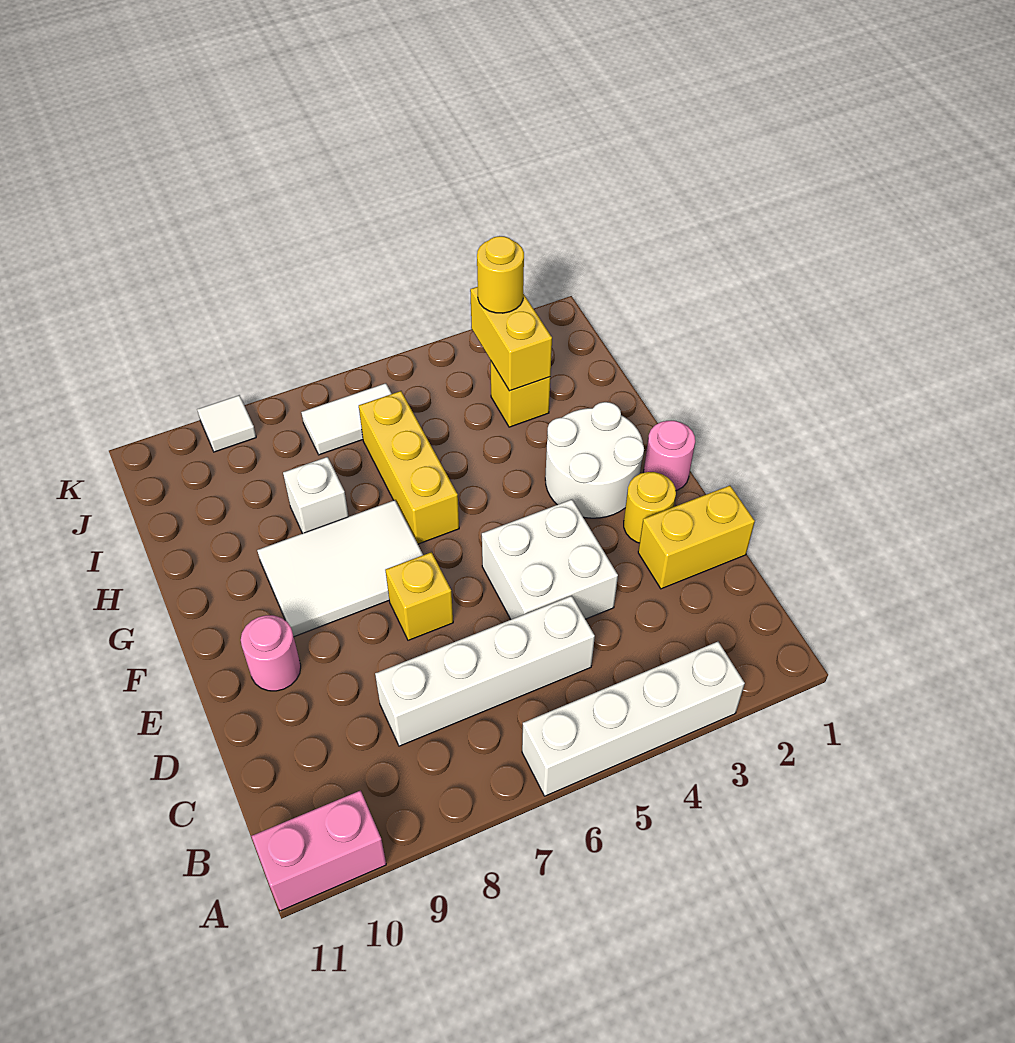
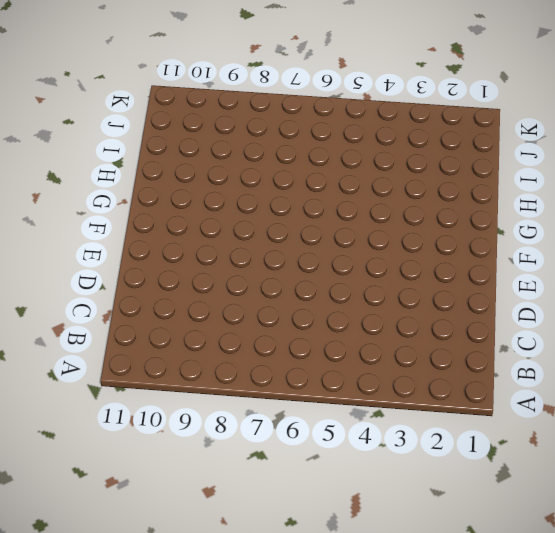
none -> white 1x4 brick [522,642,745,796]
none -> pink 1x2 brick [251,791,386,911]
none -> white 1x4 brick [375,596,595,746]

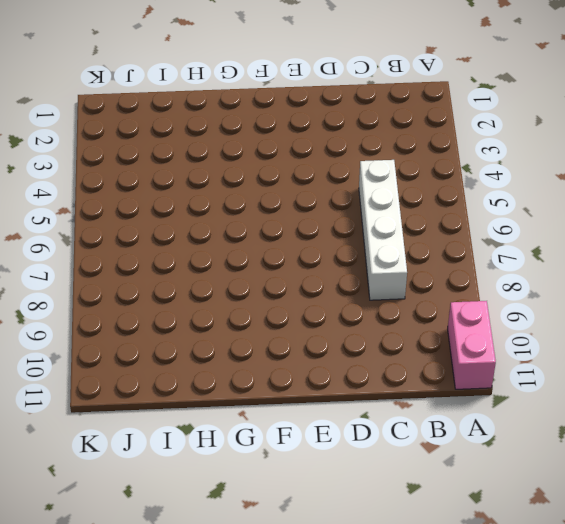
none -> white 1x4 brick [522,642,745,796]
none -> yellow 1x2 brick [638,486,755,589]
none -> white 2x2 brick [482,499,618,619]

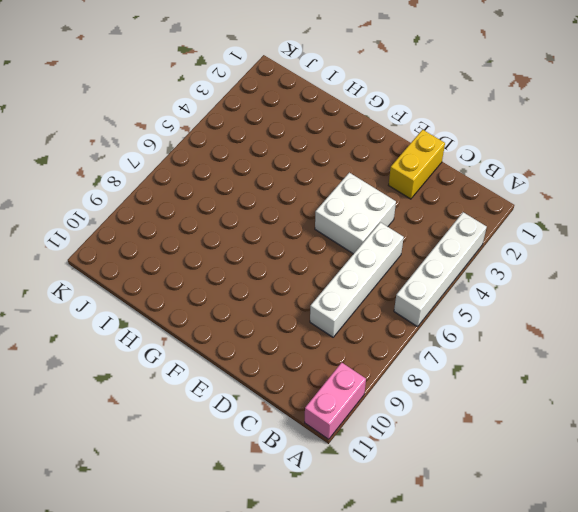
none -> yellow 1x1 round brick [624,472,676,543]
none -> yellow 1x1 brick [385,552,453,640]
none -> pink 1x1 round brick [241,615,301,691]

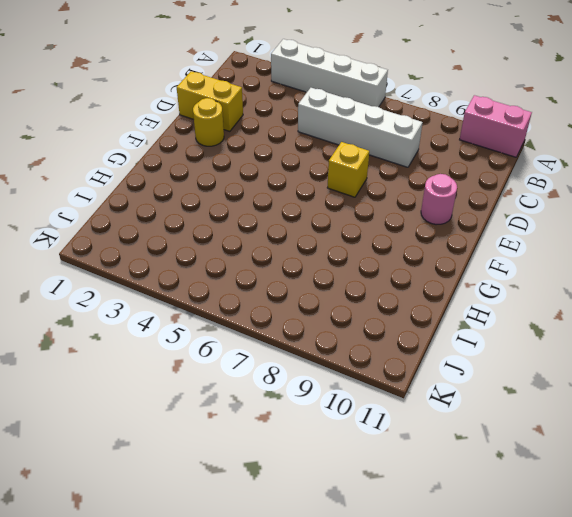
none -> white 2x2 brick [482,499,618,619]
none -> pink 1x1 round brick [644,421,695,491]
none -> white 2x2 round brick [545,402,644,518]

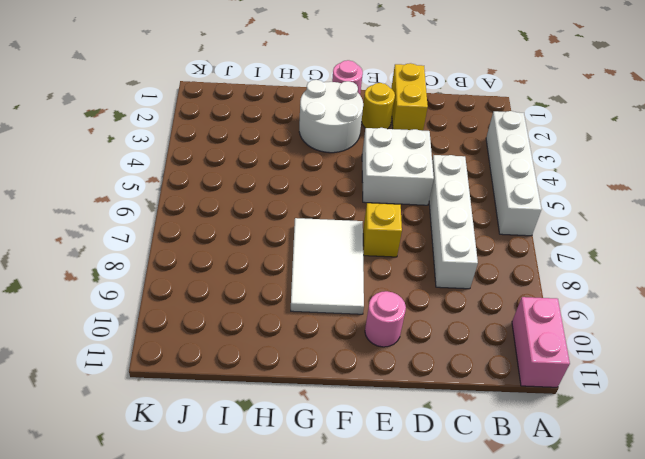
none -> yellow 1x3 brick [359,391,459,544]
none -> white 1x1 brick [283,457,349,533]
none -> yellow 1x1 brick [491,362,550,427]

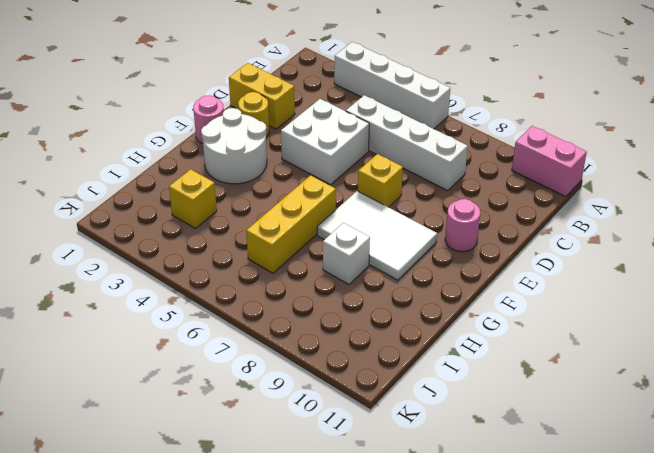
none -> white 1x2 tile [301,383,392,455]
none -> white 1x1 tile [197,395,256,452]
none -> yellow 1x2 brick [470,287,552,391]

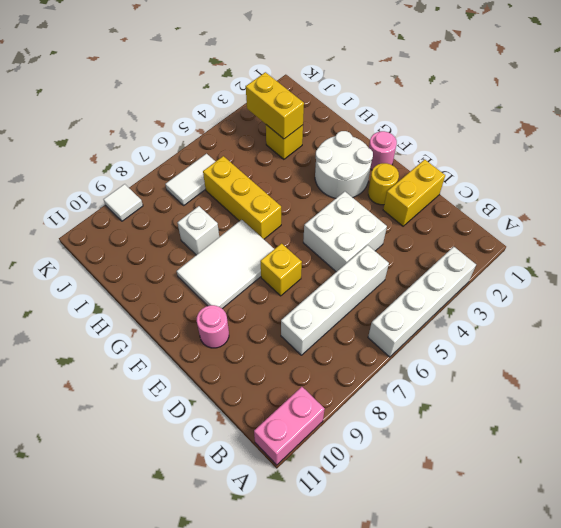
none -> yellow 1x1 round brick [477,236,524,313]

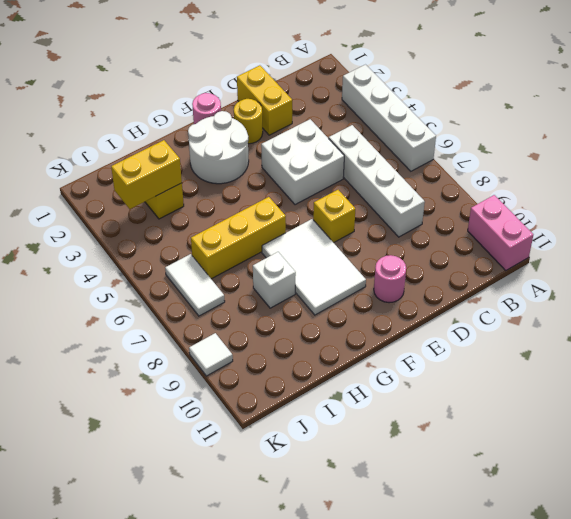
none -> yellow 1x1 round brick [477,236,524,313]

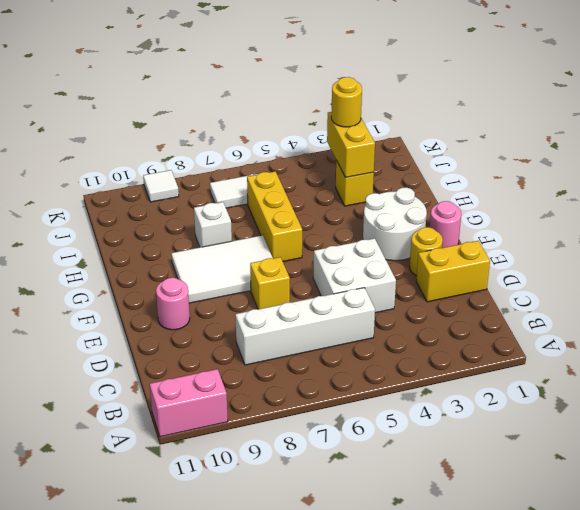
none -> white 1x4 brick [522,642,745,796]

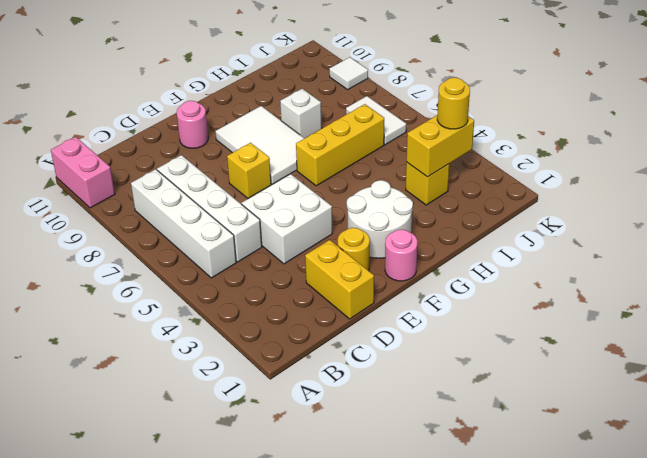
white 1x4 brick [131,169,236,278] -> white 1x4 brick moved to [522,642,745,796]

